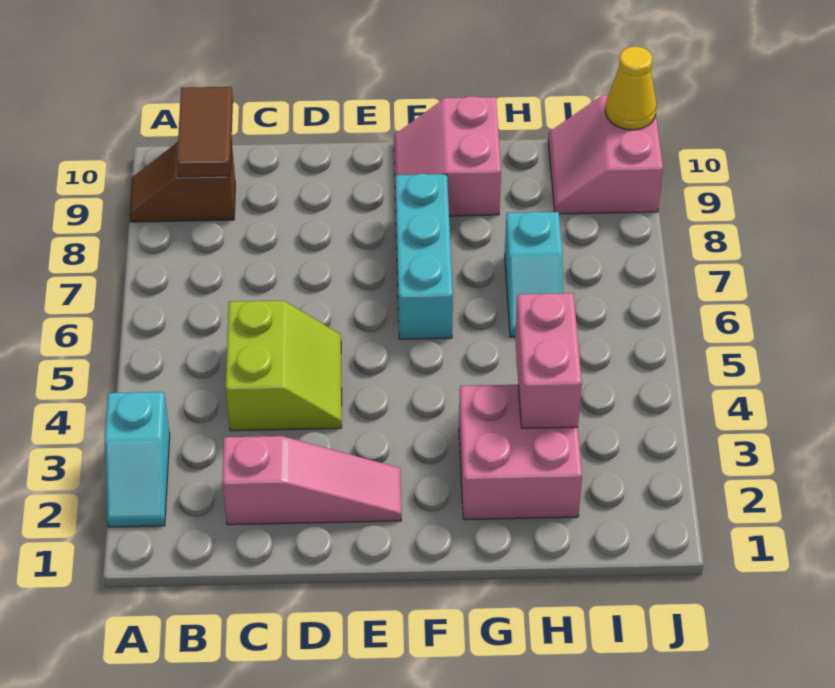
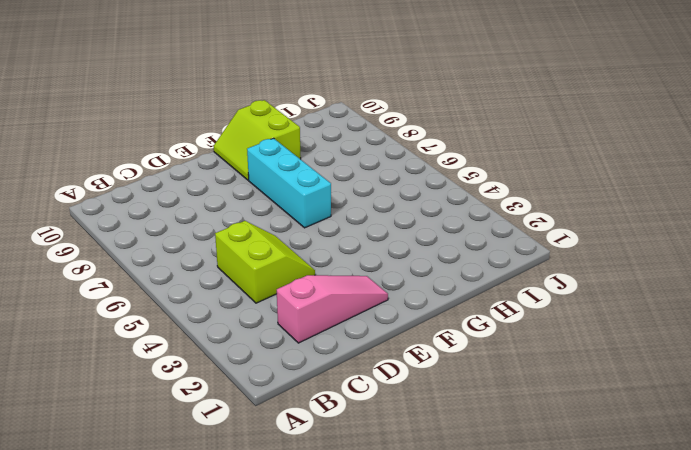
lime 2x2 slope [214,100,301,180] -> pink 2x2 slope [394,96,501,216]
none -> cyan 1x2 slope [105,392,170,527]
none -> brown 1x2 slope [129,142,235,222]
none -> pink 2x2 brick [459,385,582,520]

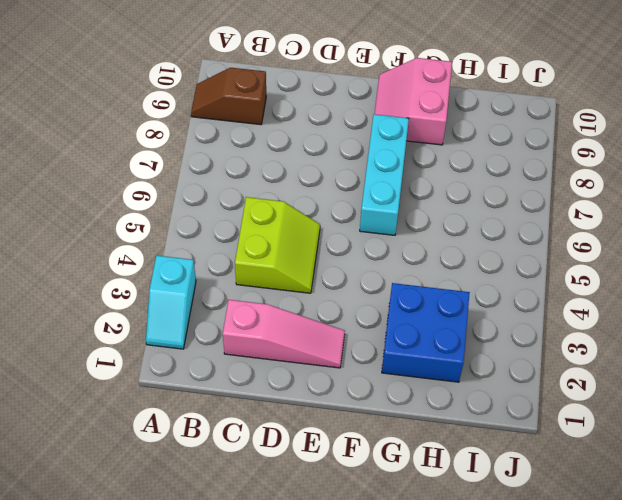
blue 2x2 brick [382,283,470,382] -> pink 2x2 brick [459,385,582,520]
none -> cyan 1x2 slope [505,212,563,337]
none -> pink 2x2 slope [548,95,663,214]
none -> brown 1x2 tile [177,87,233,177]

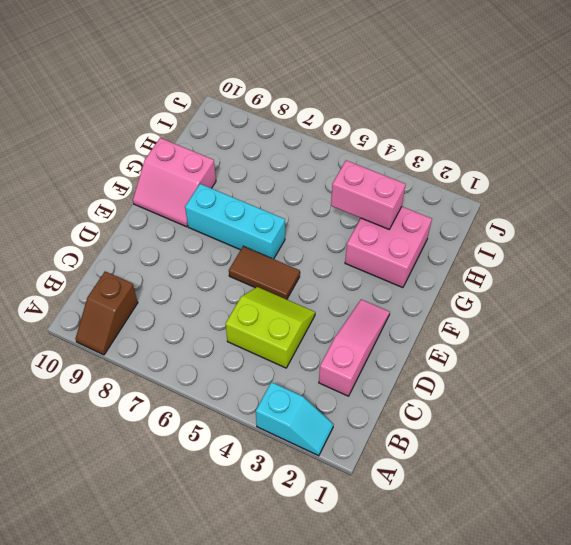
brown 1x2 tile [229,246,300,299] -> brown 1x2 tile moved to [177,87,233,177]
none -> cyan 1x2 slope [505,212,563,337]
none -> pink 2x2 slope [548,95,663,214]
none -> yellow 1x1 cone [606,47,657,130]

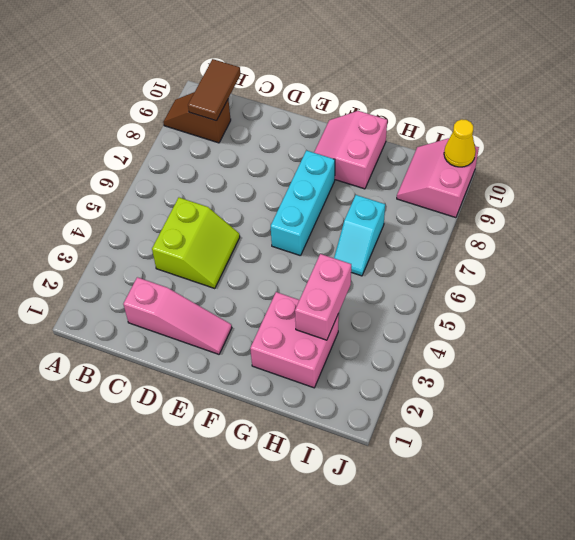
none -> cyan 1x2 slope [105,392,170,527]

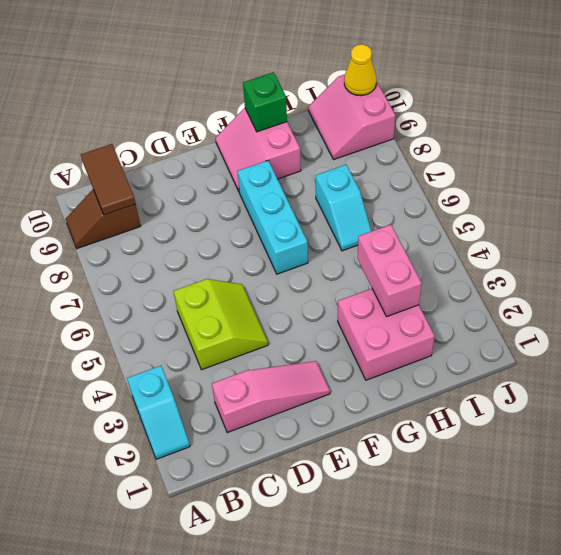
green 1x1 brick [243,72,287,132] -> none

